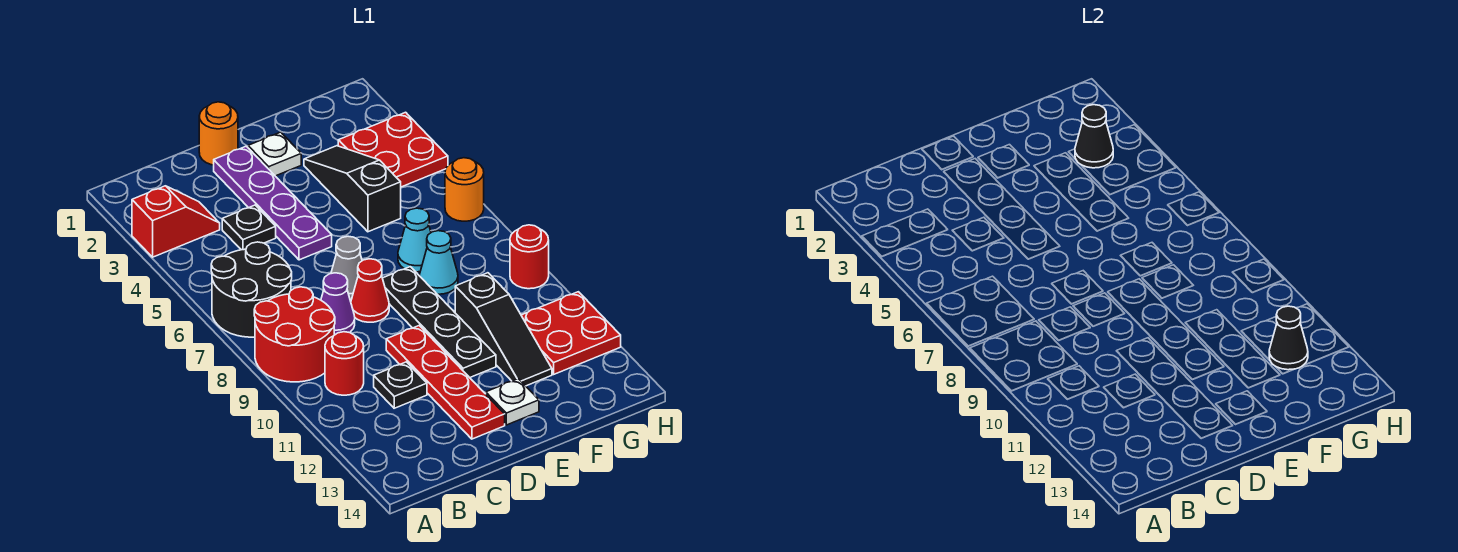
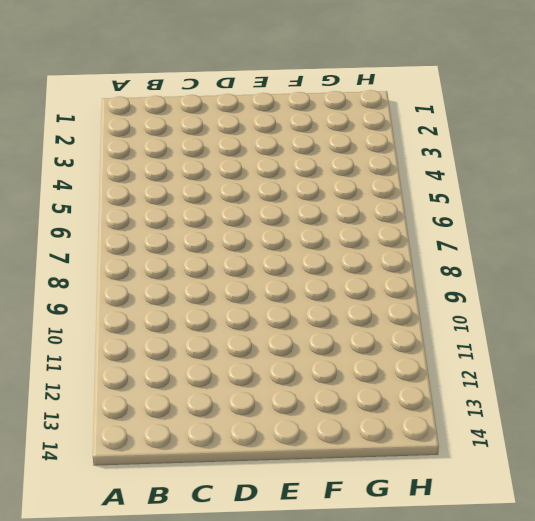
none -> red 1x2 slope [132,186,220,257]
none -> black 2x2 round brick [211,242,292,337]
none -> red 2x2 round brick [254,287,335,382]

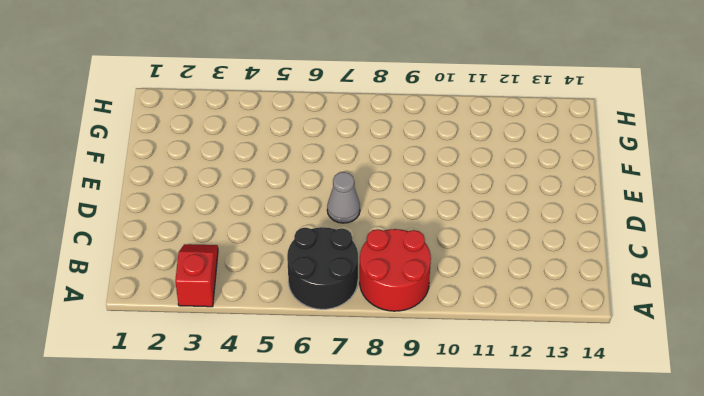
none -> red 1x1 round brick [325,332,364,395]
none -> black 1x1 plate [222,205,276,250]
none -> purple 1x1 cone [321,273,355,335]

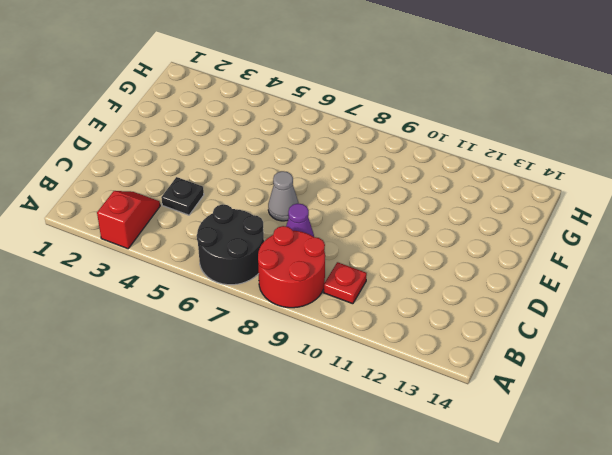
red 1x1 plate [324,262,367,304] -> red 1x1 round brick [325,332,364,395]
none -> black 1x1 plate [374,362,427,408]
none -> orange 1x1 round brick [199,102,238,165]
none -> purple 1x4 plate [214,146,332,260]

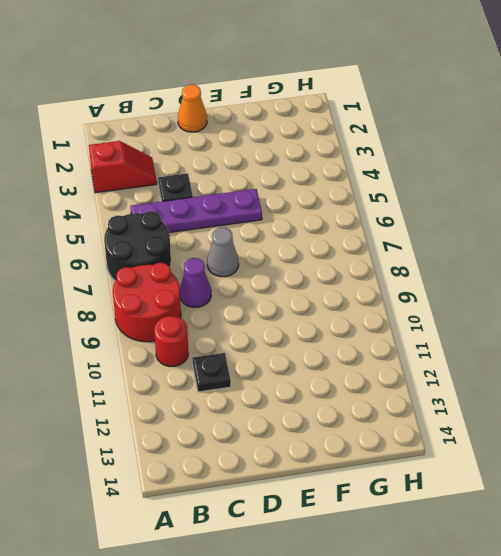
purple 1x4 plate [131,189,262,232] -> purple 1x4 plate turned to [214,146,332,260]
orange 1x1 cone [178,85,207,132] -> orange 1x1 round brick [199,102,238,165]
none -> red 1x1 cone [351,259,389,322]
none -> red 1x4 plate [386,326,505,439]
none -> white 1x1 plate [248,132,301,176]

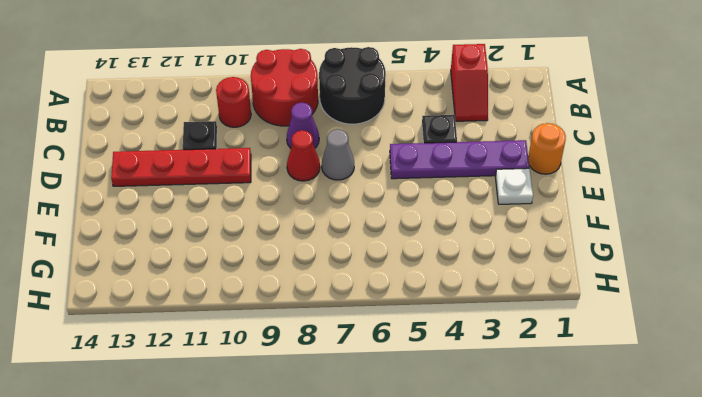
none -> black 1x4 plate [383,267,496,378]
none -> white 1x1 plate [486,379,539,425]
none -> black 1x3 slope [304,146,401,232]

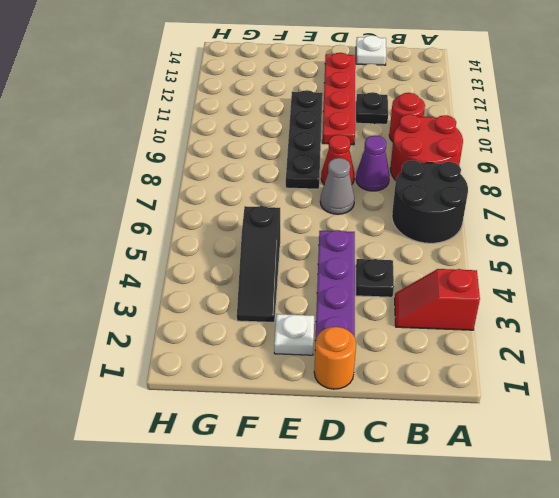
white 1x1 plate [356,35,386,65] -> white 1x1 plate moved to [486,379,539,425]
none -> cyan 1x1 cone [398,208,431,272]
none -> cyan 1x1 cone [419,231,458,294]
none -> black 1x3 slope [455,273,552,386]

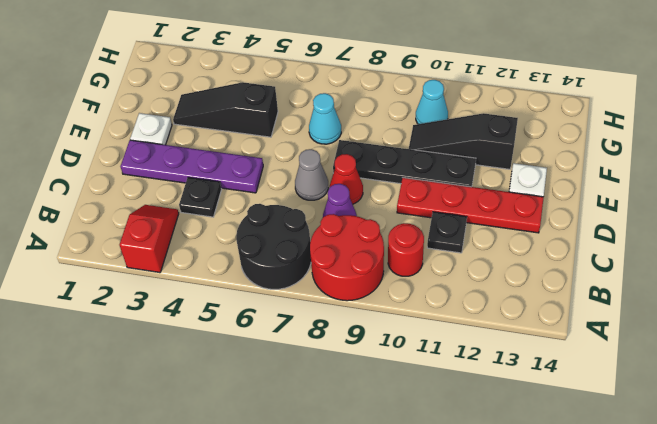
black 1x3 slope [409,113,518,169] -> black 1x3 slope turned to [455,273,552,386]
cyan 1x1 cone [416,80,448,124] -> cyan 1x1 cone moved to [419,231,458,294]
none -> orange 1x1 round brick [199,102,238,165]
none -> red 2x2 plate [338,112,448,187]
none -> red 2x2 plate [521,292,621,374]

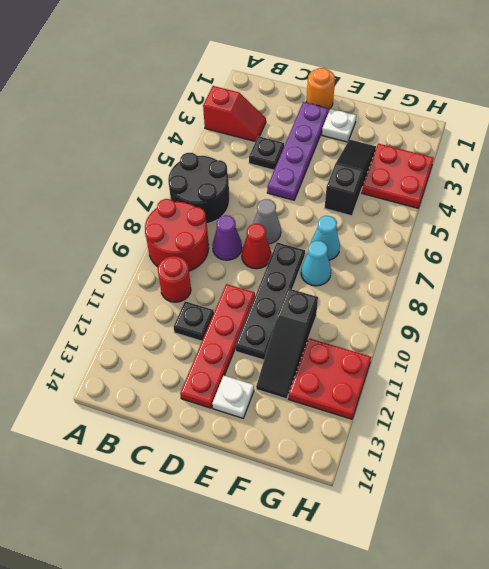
none -> orange 1x1 round brick [445,158,484,221]
none -> red 1x1 round brick [510,225,549,289]
none -> black 1x1 cone [1075,105,1113,168]

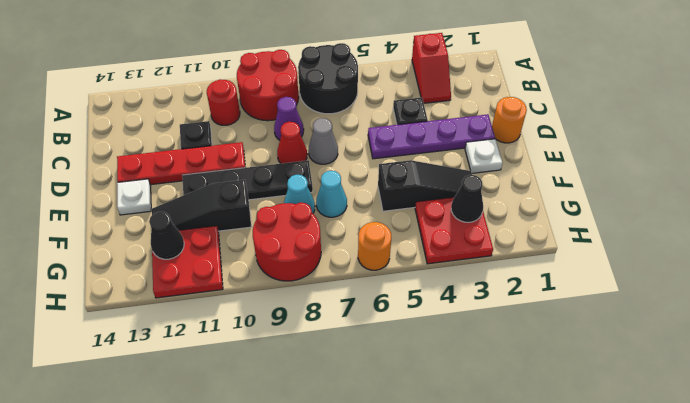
red 2x2 round brick [253,203,321,281] -> red 1x1 round brick [510,225,549,289]

